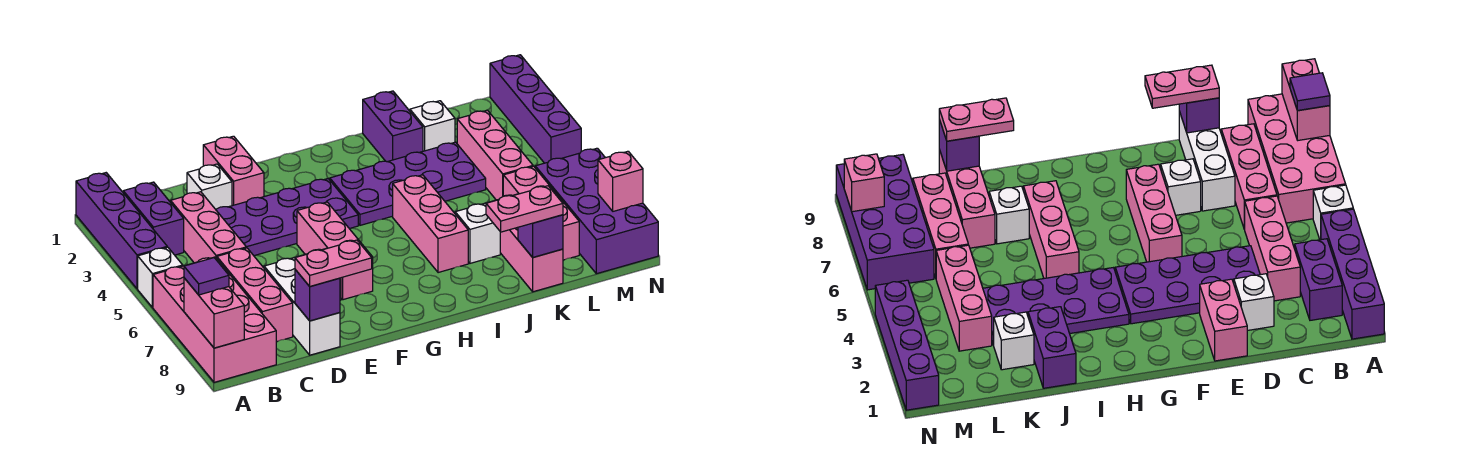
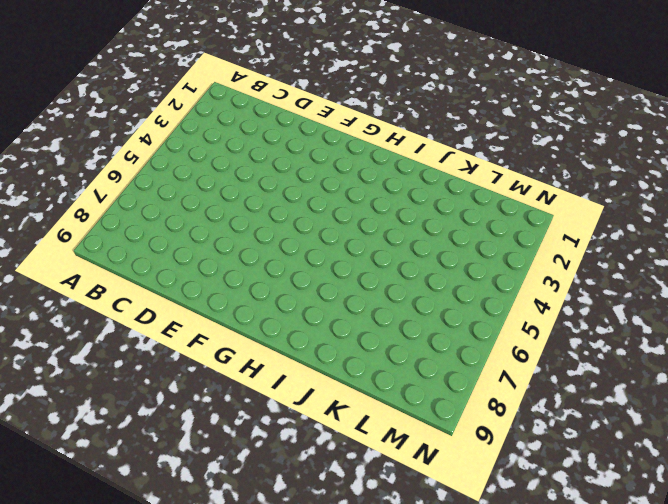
none -> purple 1x4 brick [76,173,167,289]
none -> white 1x1 brick [138,247,183,308]
none -> pink 2x4 brick [153,257,276,382]

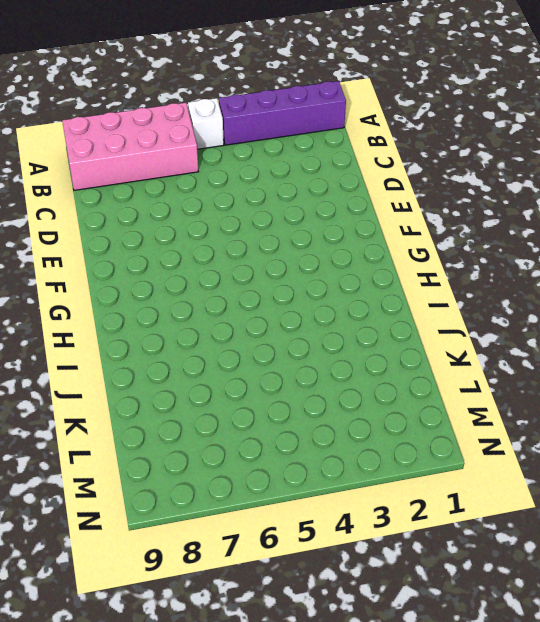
none -> purple 1x2 brick [123,182,184,255]
none -> pink 1x3 brick [171,192,246,263]
none -> pink 1x3 brick [217,248,293,342]

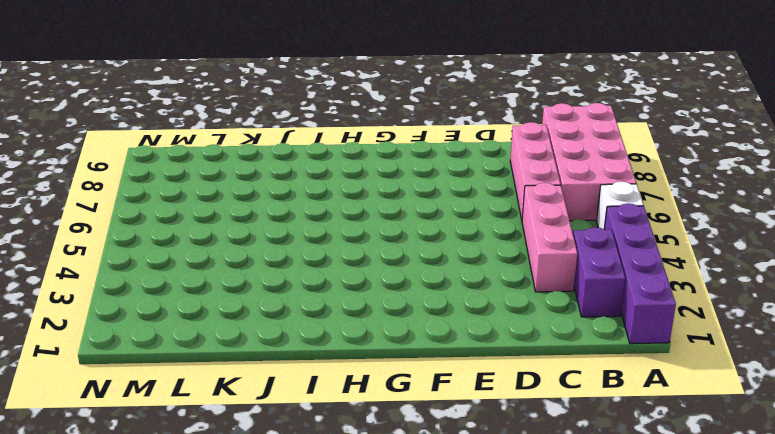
none -> white 1x1 brick [187,164,232,209]
none -> purple 2x4 plate [216,179,358,256]
none -> white 1x3 brick [264,258,340,355]

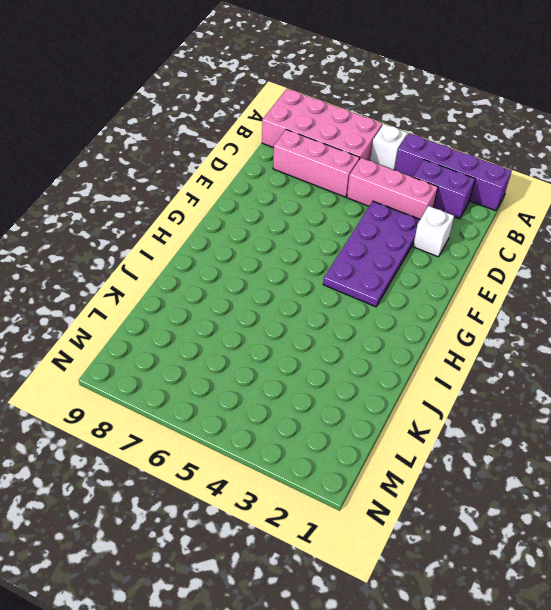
none -> white 1x3 brick [264,258,340,355]
none -> pink 1x2 brick [203,136,264,206]
none -> white 1x1 brick [1161,159,1201,215]

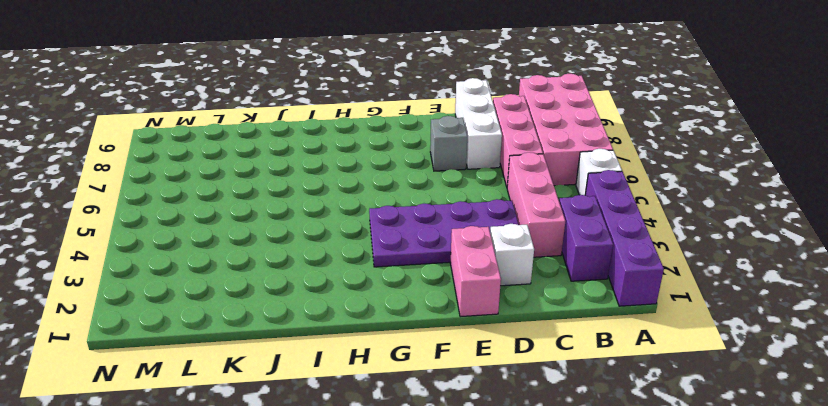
grey 1x1 brick [430,116,467,171] -> white 1x1 brick [1161,159,1201,215]
none -> pink 1x3 brick [297,202,373,300]
none -> purple 2x4 plate [330,142,486,225]
none -> pink 1x3 brick [393,175,468,273]

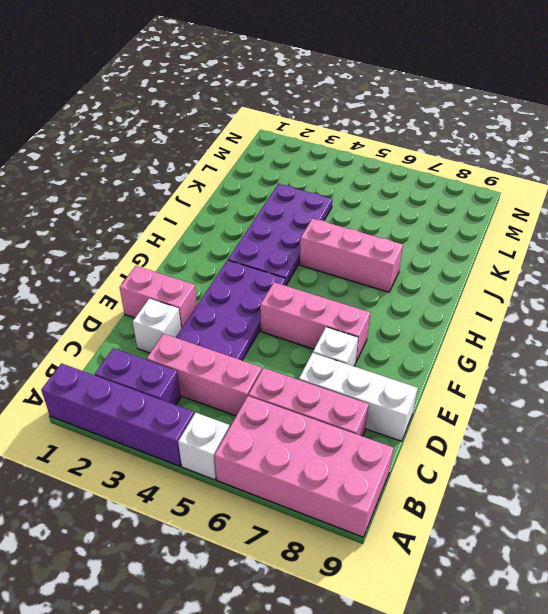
none -> purple 1x2 brick [363,91,423,162]
none -> white 1x1 brick [455,203,500,263]
none -> white 1x1 brick [410,101,455,151]

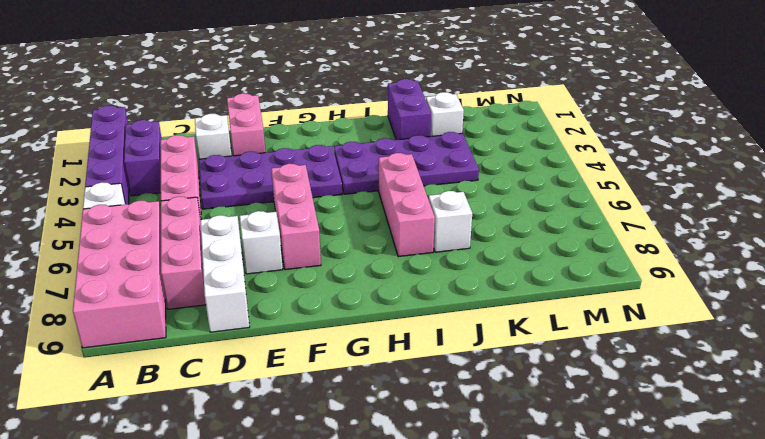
none -> pink 1x3 brick [488,194,563,292]
none -> pink 1x3 brick [457,110,533,200]
none -> pink 1x3 brick [503,166,579,260]

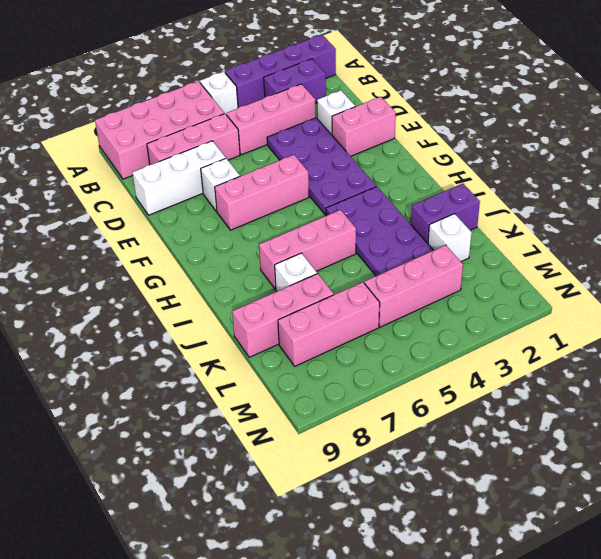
none -> purple 2x4 brick [535,148,658,274]
none -> purple 1x4 brick [490,55,581,163]
none -> pink 1x2 brick [184,278,244,348]

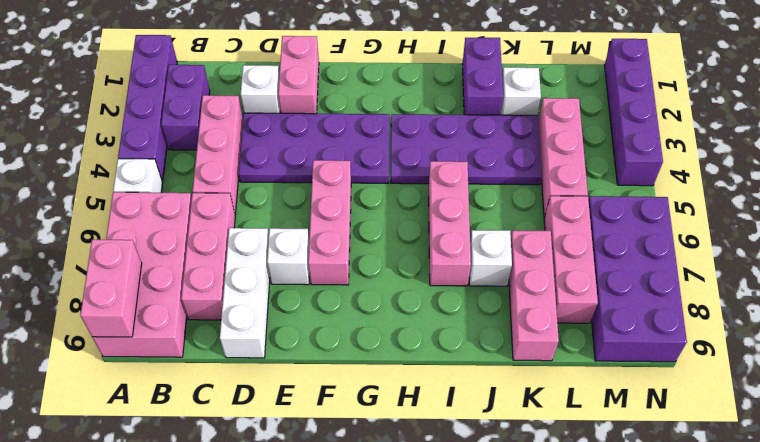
none -> purple 1x1 brick [295,270,340,321]
none -> purple 1x1 brick [518,215,563,257]
none -> pink 1x1 brick [598,151,643,211]

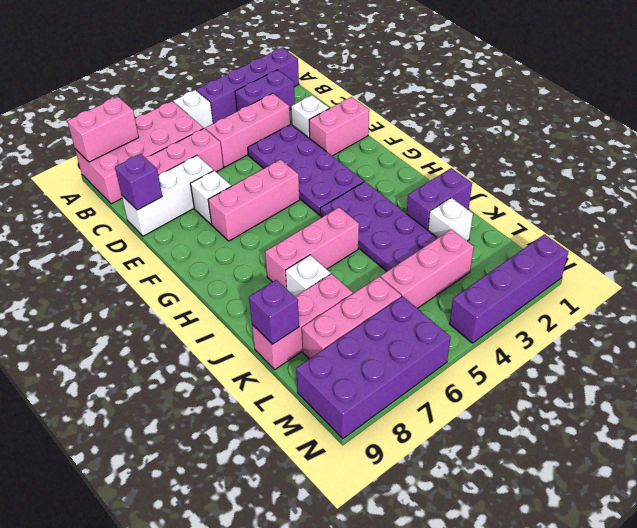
none -> pink 1x1 brick [598,151,643,211]
none -> purple 1x1 tile [184,258,229,295]
none -> pink 1x2 plate [295,240,372,286]

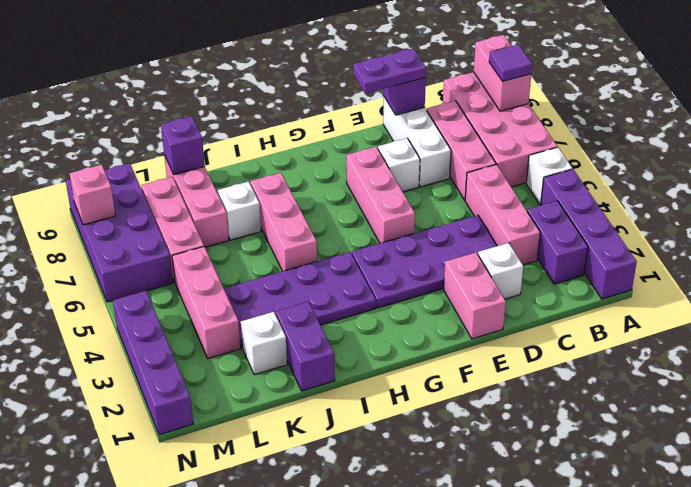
purple 1x2 plate [353,48,426,93] -> pink 1x2 plate [295,240,372,286]
none -> pink 1x2 plate [486,186,563,232]

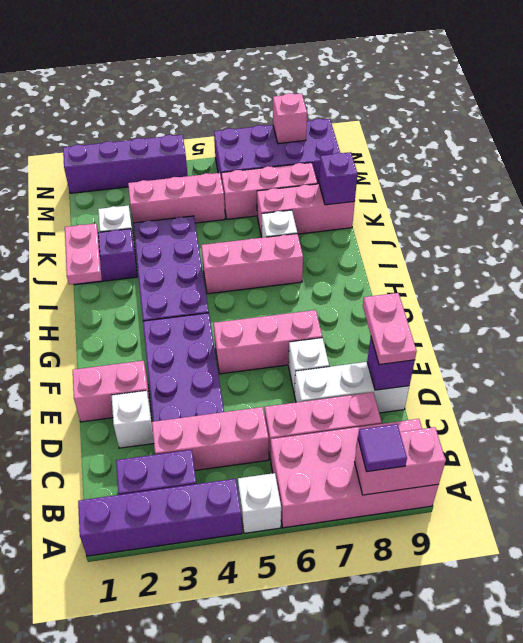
pink 1x2 plate [65,223,102,284] -> pink 1x2 plate moved to [486,186,563,232]

